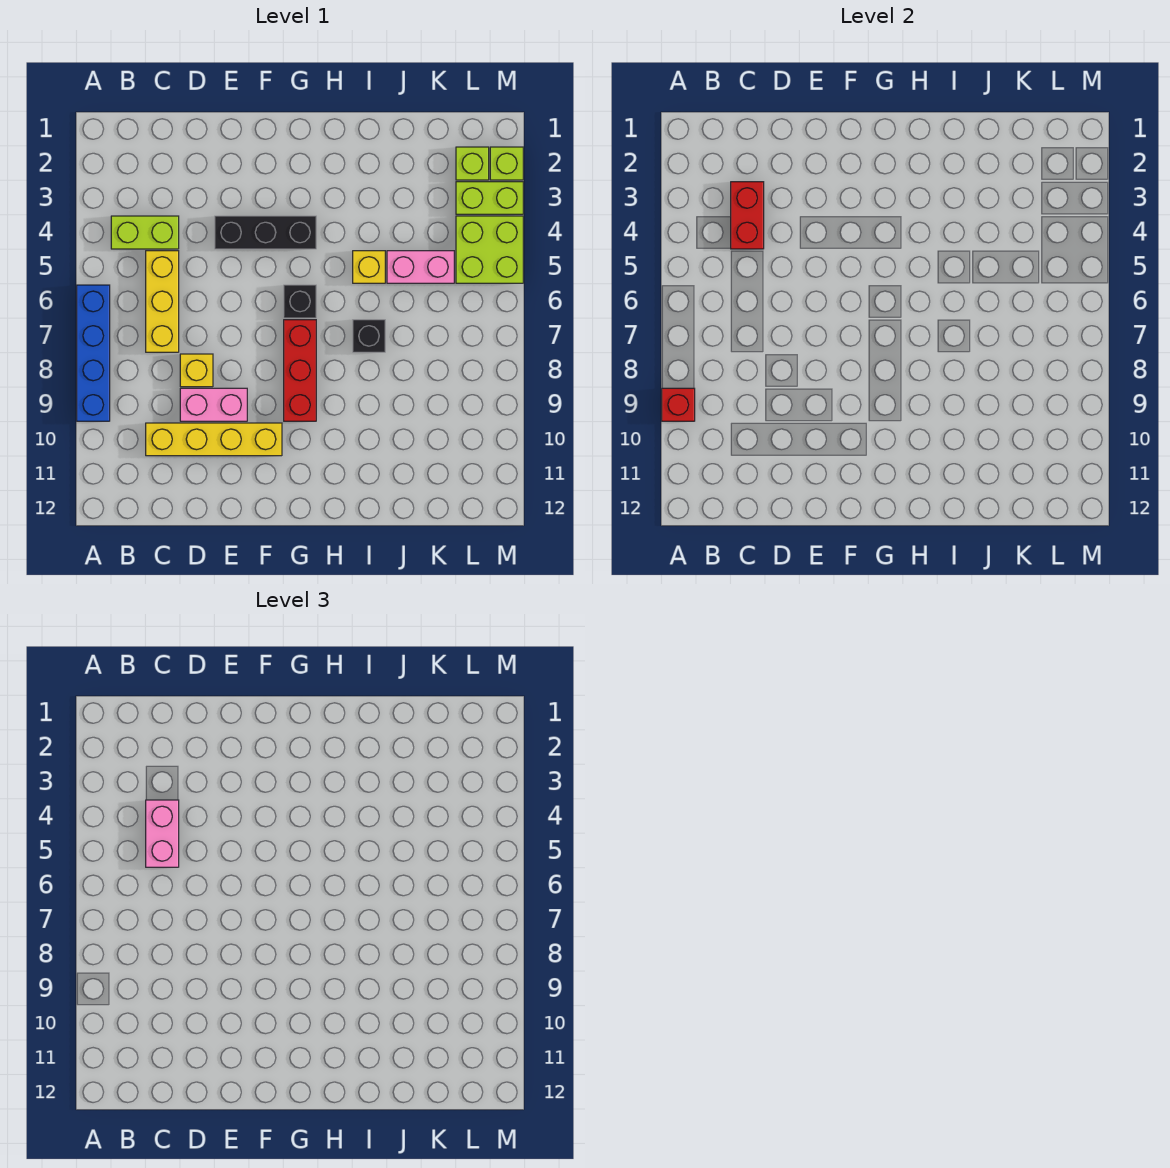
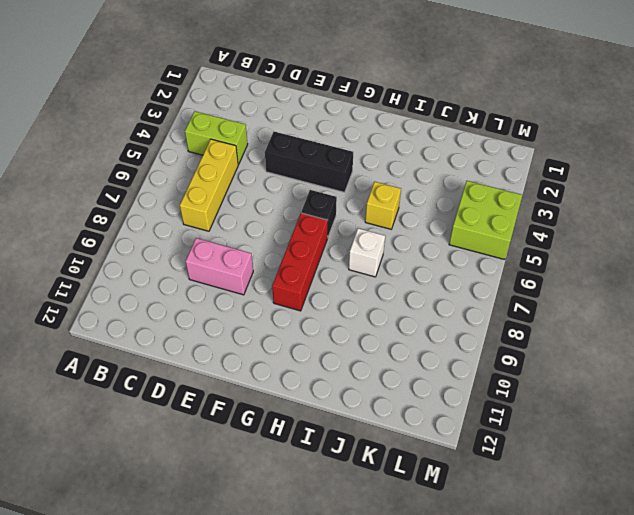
white 1x1 brick [349,228,385,277] -> black 1x1 brick [353,320,385,352]
none -> blue 1x4 brick [77,285,110,421]
none -> yellow 1x4 brick [146,423,282,456]
none -> yellow 1x1 brick [180,354,213,387]

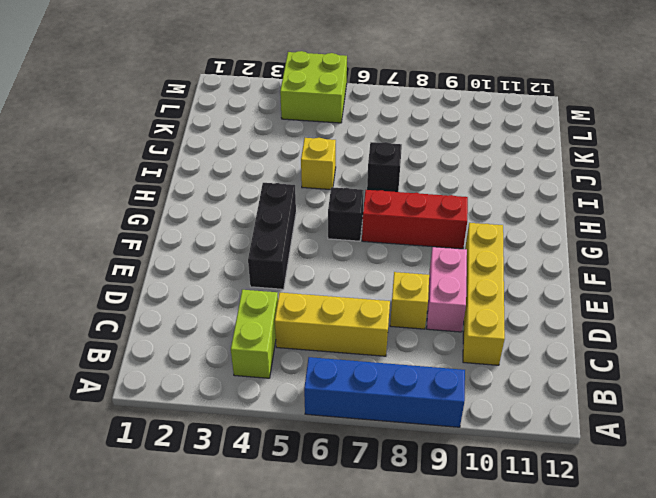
none -> pink 1x2 brick [387,251,454,283]
none -> lime 1x1 brick [456,147,489,180]
none -> lime 1x2 brick [456,182,523,214]

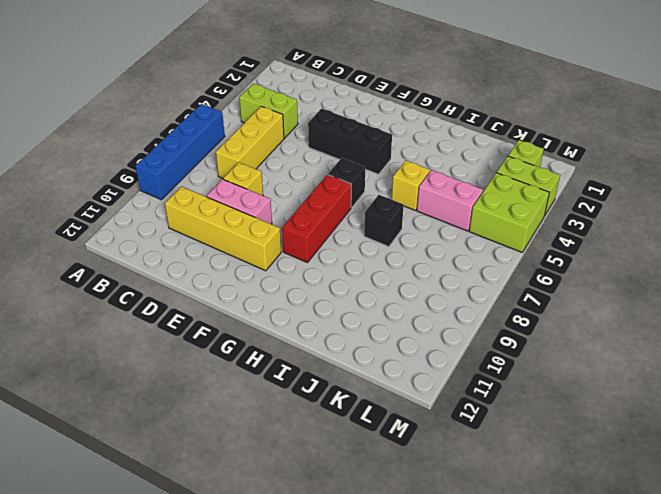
none -> lime 1x1 brick [490,147,523,180]
none -> red 1x1 brick [662,388,695,421]
none -> red 1x2 brick [731,182,764,249]

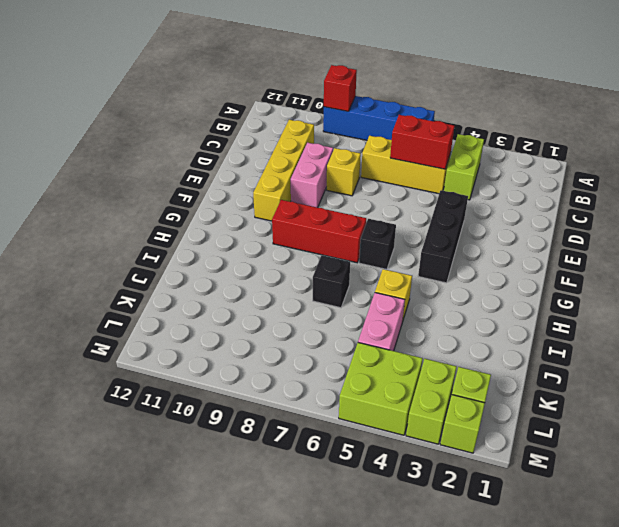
red 1x2 brick [390,115,454,169] -> red 1x2 brick moved to [731,182,764,249]
none -> pink 1x2 brick [146,800,179,867]

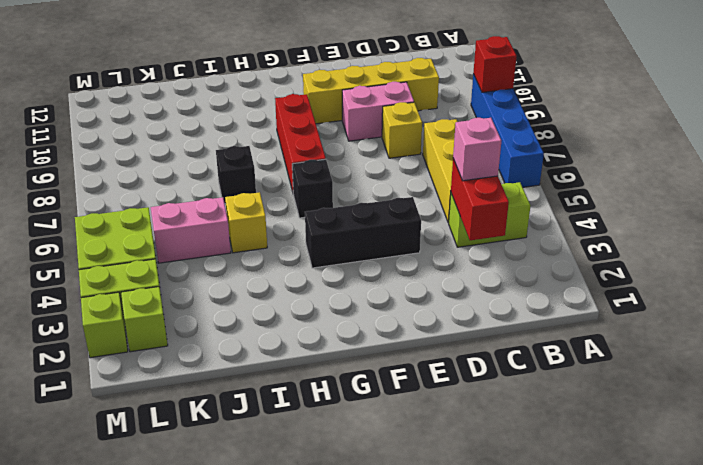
pink 1x1 brick [453,118,501,181] -> pink 1x2 brick [146,800,179,867]

